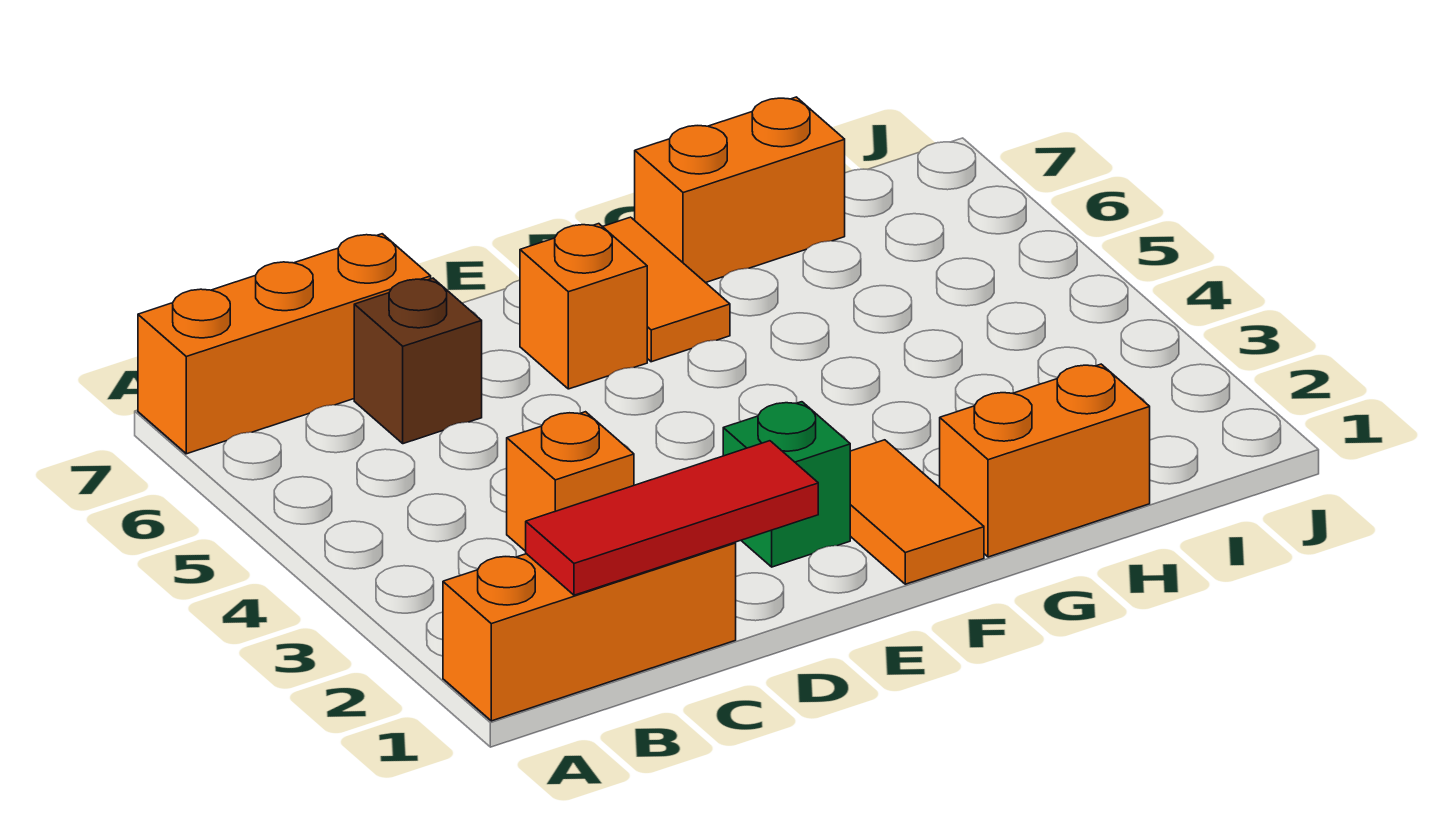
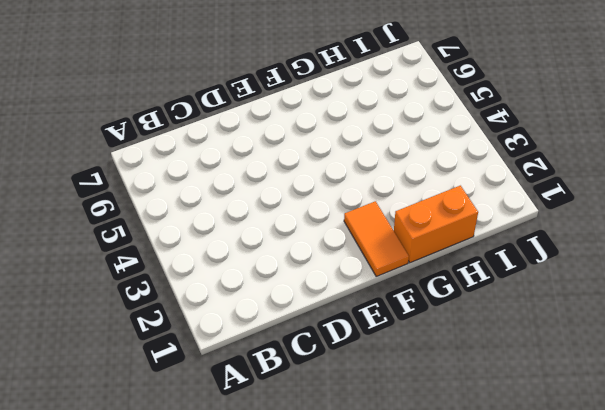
none -> orange 1x3 brick [443,542,736,721]
none -> orange 1x3 brick [138,234,431,454]

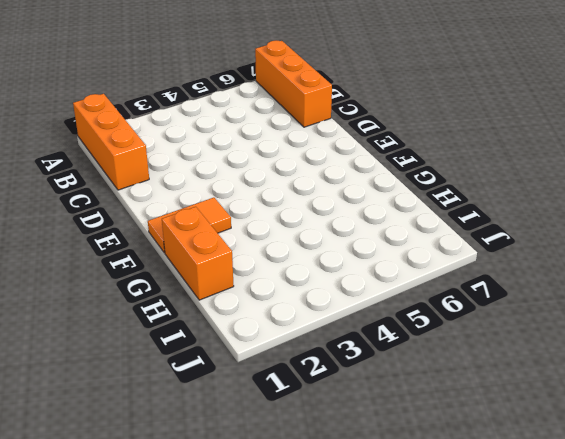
none -> orange 1x1 brick [507,412,634,551]
none -> brown 1x1 brick [354,278,482,444]

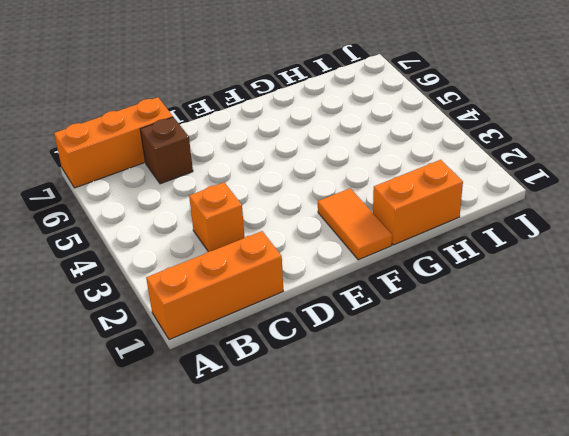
none -> green 1x1 brick [723,402,850,567]
none -> orange 1x1 brick [520,224,647,389]

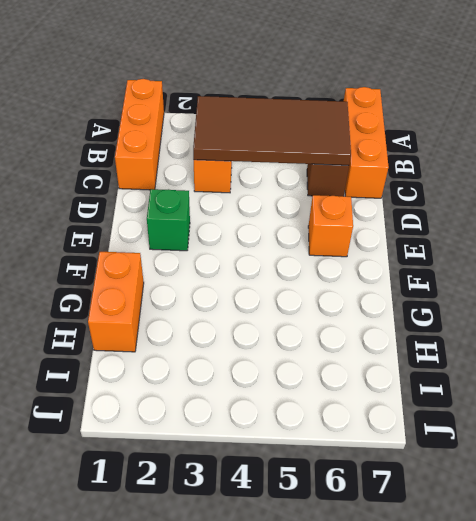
brown 2x4 tile [193,96,351,165] -> none
none -> orange 1x2 tile [850,440,984,584]
none -> orange 1x2 tile [603,217,730,362]

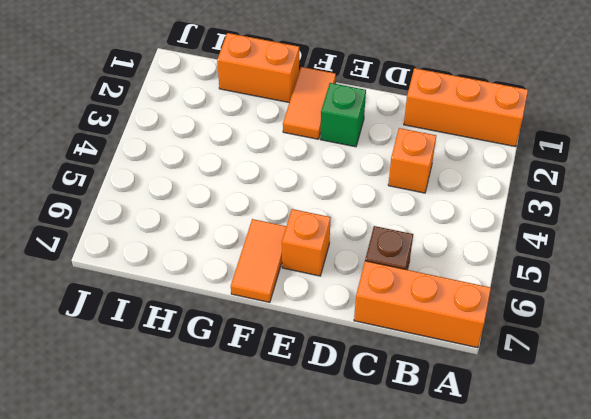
none -> orange 1x2 brick [635,97,845,283]
none -> red 1x3 tile [526,441,818,595]

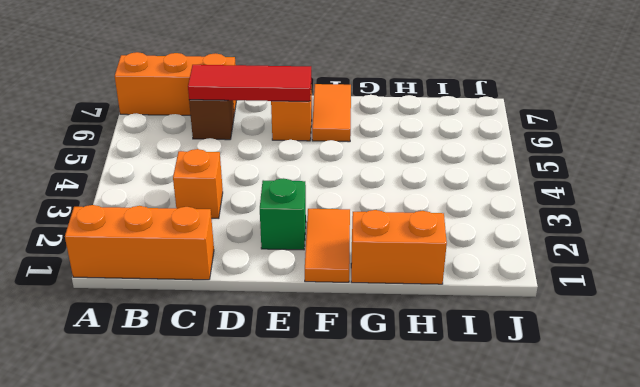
red 1x3 tile [188,65,311,101] -> red 1x3 tile moved to [526,441,818,595]
none -> orange 1x2 brick [635,97,845,283]

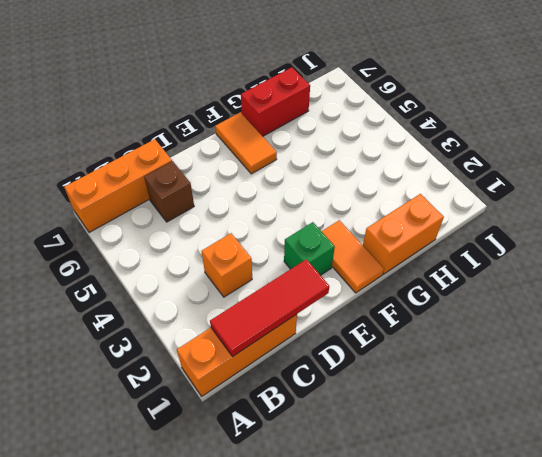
red 1x2 brick [241,67,310,136] -> orange 1x2 brick [635,97,845,283]
none -> orange 1x1 brick [520,224,647,389]

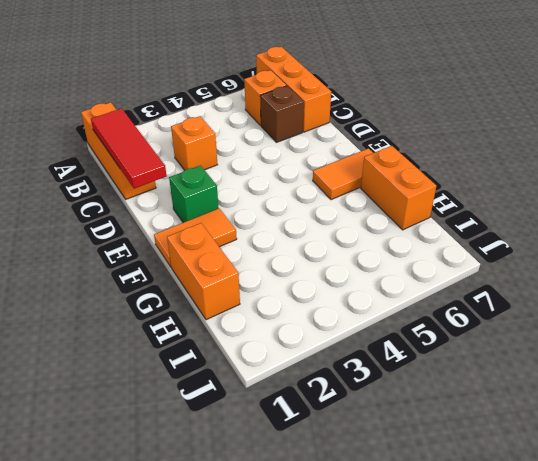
orange 1x1 brick [244,70,286,125] -> orange 1x1 brick moved to [520,224,647,389]

